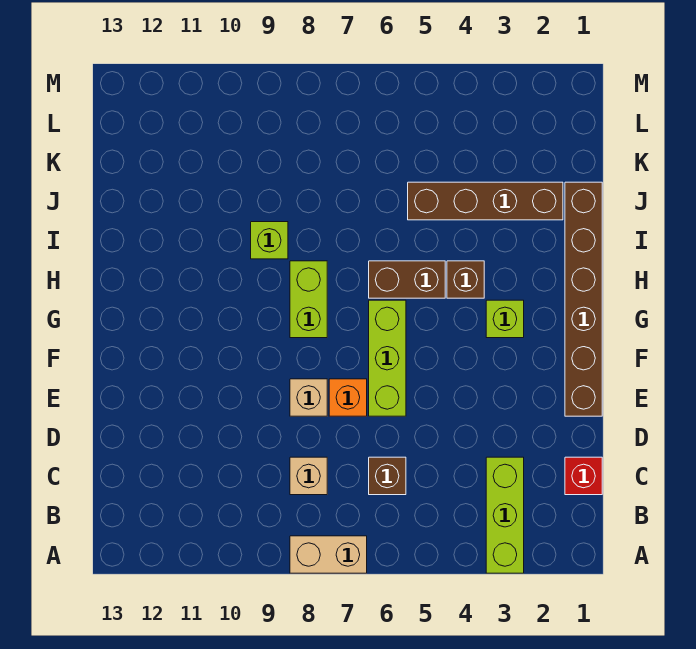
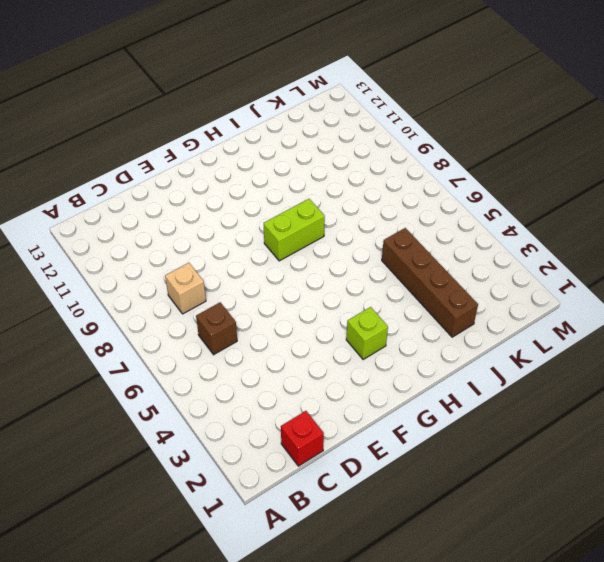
none -> lime 1x3 brick [486,457,524,573]
none -> tan 1x2 brick [290,536,367,573]
none -> brown 1x6 brick [565,182,602,416]

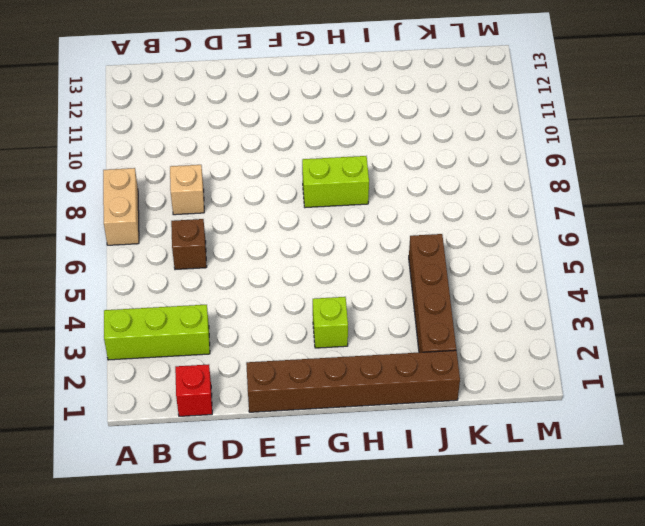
none -> lime 1x3 brick [369,300,406,416]
none -> orange 1x1 brick [329,379,367,416]
none -> tan 1x1 brick [290,379,327,416]

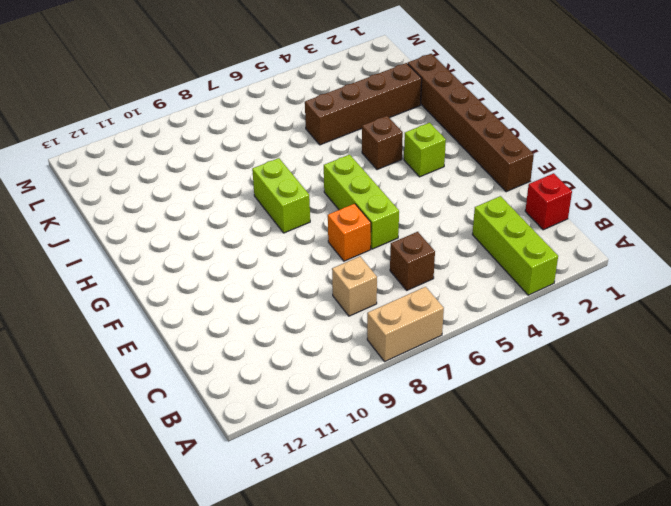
none -> tan 1x1 brick [290,379,327,416]
none -> brown 1x2 brick [369,261,445,298]
none -> lime 1x1 brick [251,222,288,259]

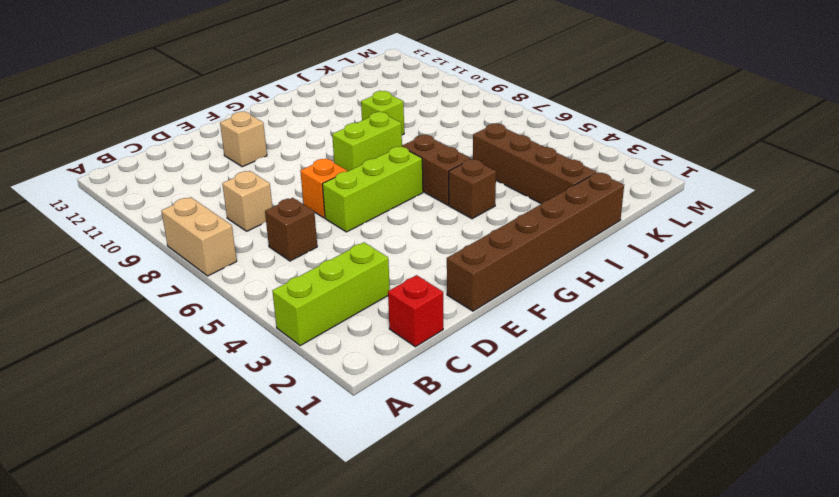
tan 1x1 brick [220,112,267,167] -> tan 1x1 brick moved to [290,379,327,416]
none -> lime 1x1 brick [486,300,524,338]

